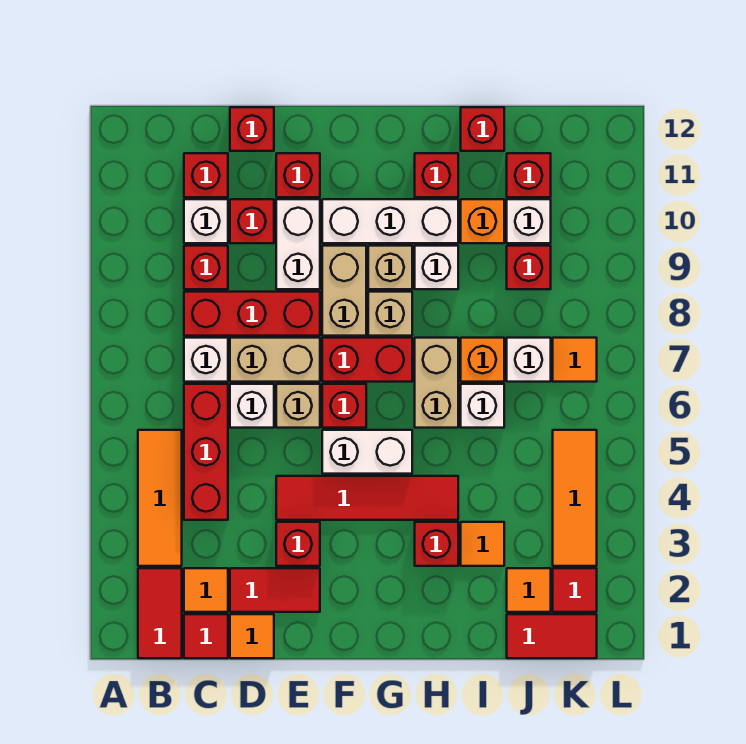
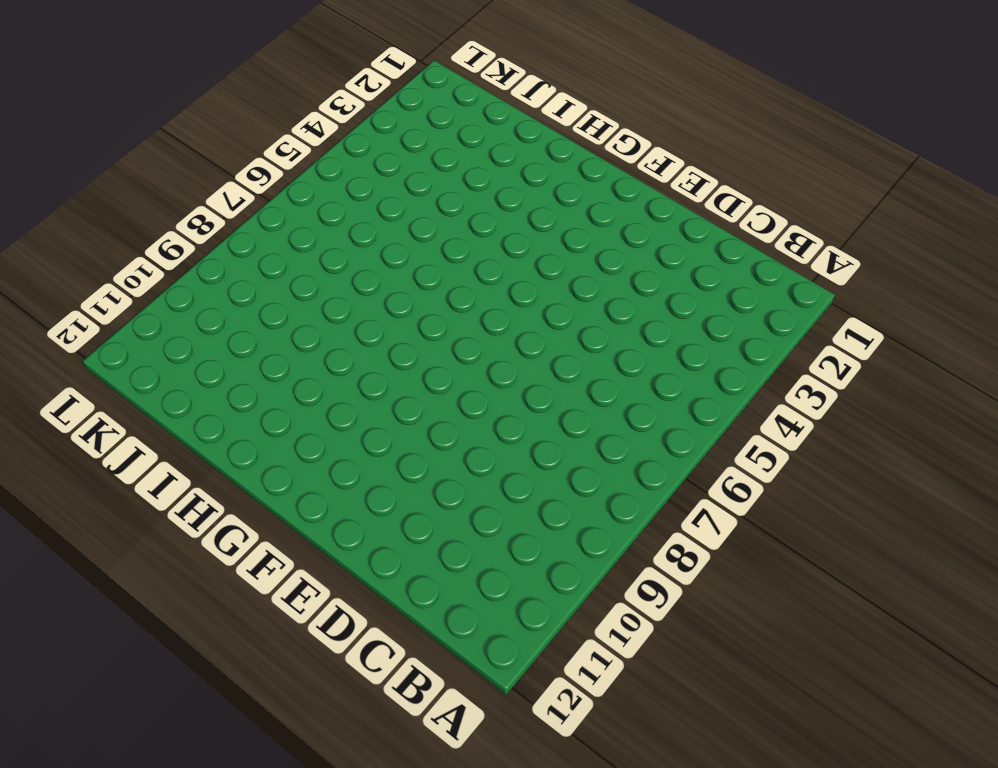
none -> red 1x2 tile [138,568,182,658]
none -> orange 1x3 tile [138,430,182,566]
none -> red 1x1 tile [184,614,228,658]
none -> orange 1x1 tile [184,568,228,612]

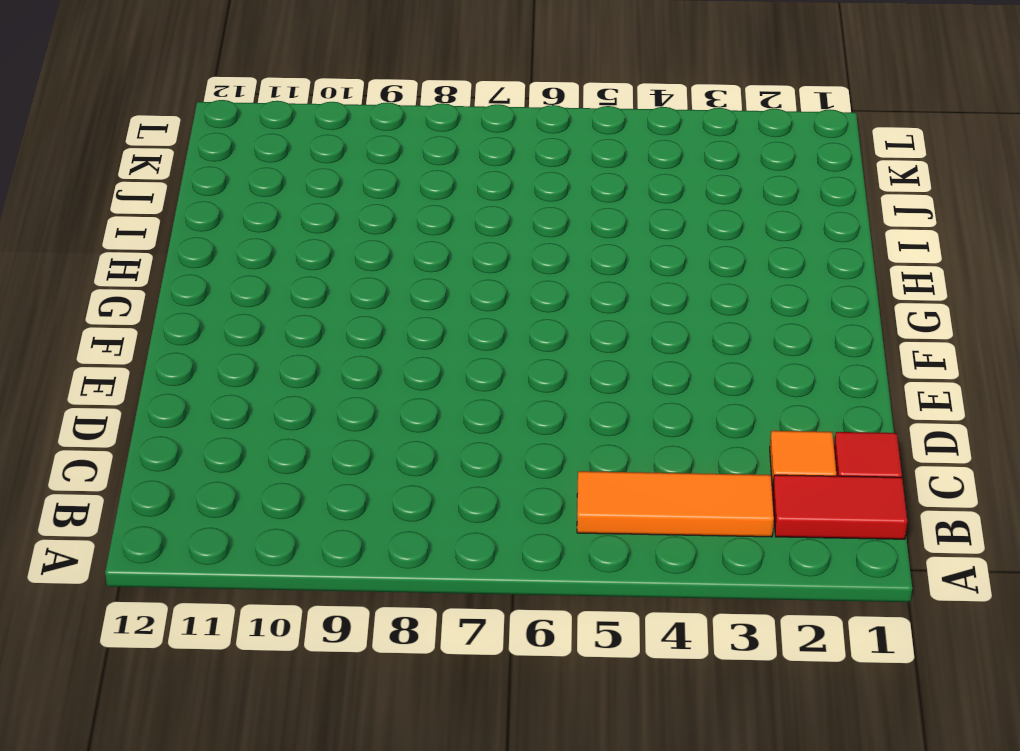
none -> red 1x3 brick [184,384,228,520]
none -> white 1x1 brick [184,338,228,382]
none -> red 1x3 brick [184,292,320,336]
none -> red 1x1 brick [184,246,228,289]

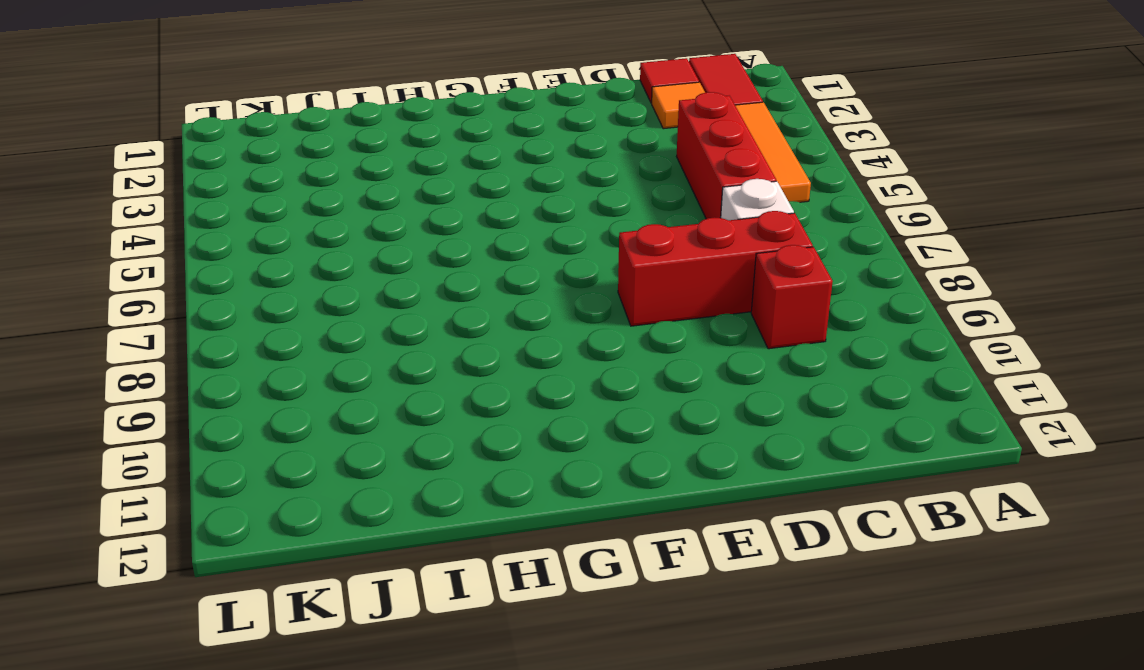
none -> white 1x1 brick [184,199,228,243]
none -> red 1x1 brick [184,153,228,197]
none -> orange 1x1 tile [230,614,274,658]
none -> red 1x2 tile [230,568,320,612]

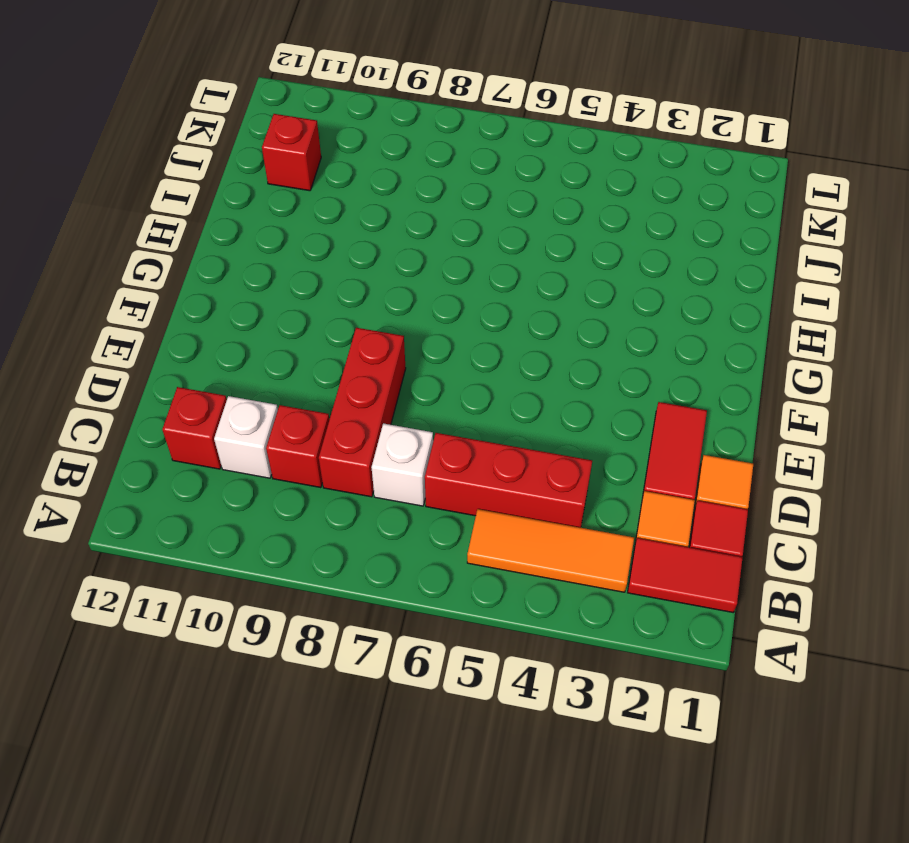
none -> white 1x1 brick [230,384,274,428]
none -> tan 1x2 brick [230,338,320,382]
none -> red 1x1 brick [230,199,274,243]
none -> red 1x1 brick [230,107,274,151]

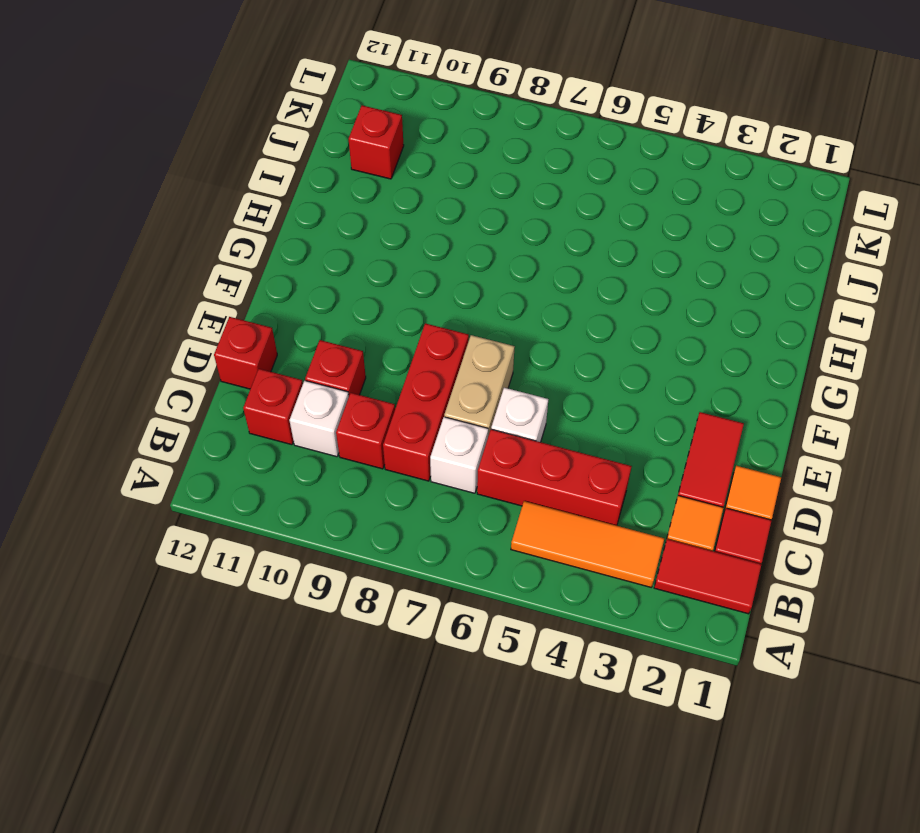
none -> red 1x1 brick [276,522,320,566]
none -> red 1x4 tile [276,476,458,520]
none -> tan 1x1 brick [276,384,320,428]
none -> white 1x2 brick [276,199,320,289]

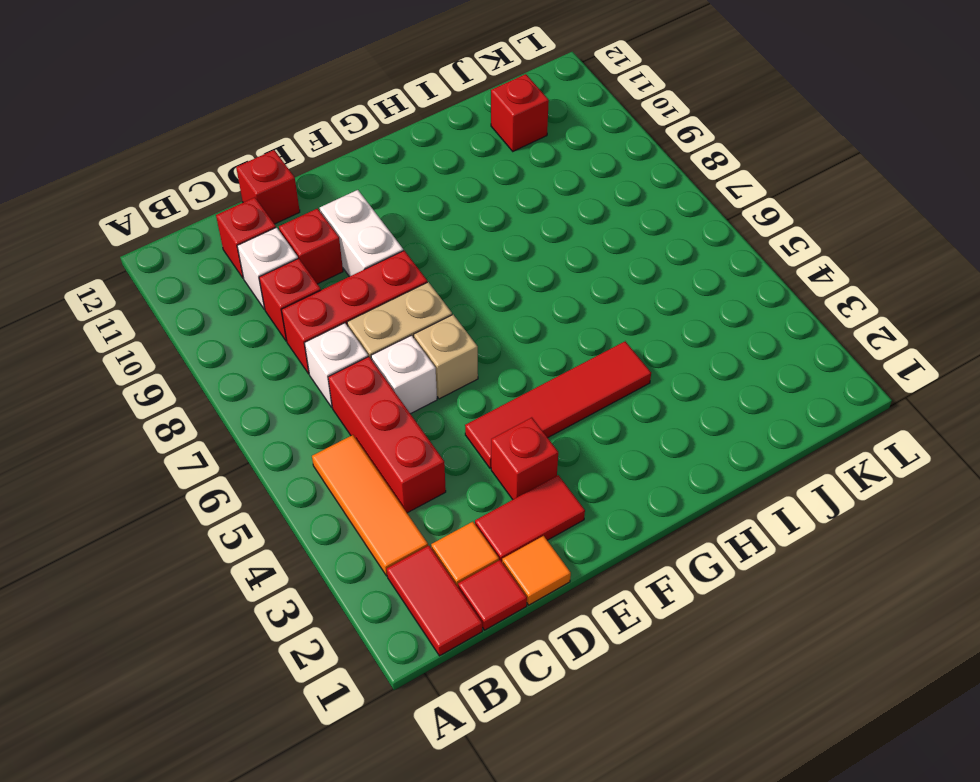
none -> red 1x1 brick [276,153,320,197]
none -> white 1x2 brick [322,430,412,474]
none -> red 1x1 brick [322,384,366,428]
none -> red 1x2 brick [322,338,412,382]

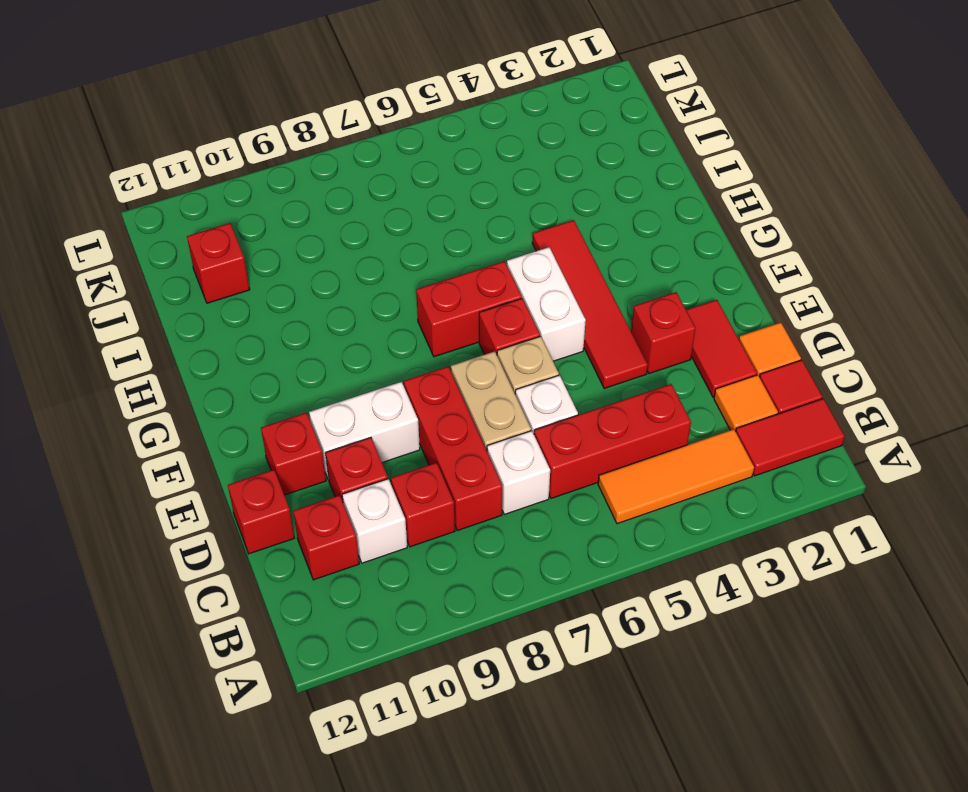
red 1x2 brick [416,261,522,357] -> red 1x2 brick turned to [322,338,412,382]
none -> tan 1x2 brick [322,246,366,336]
none -> white 1x3 brick [322,199,458,243]
none -> tan 1x1 brick [368,292,412,336]
none -> tan 1x1 brick [368,246,412,289]

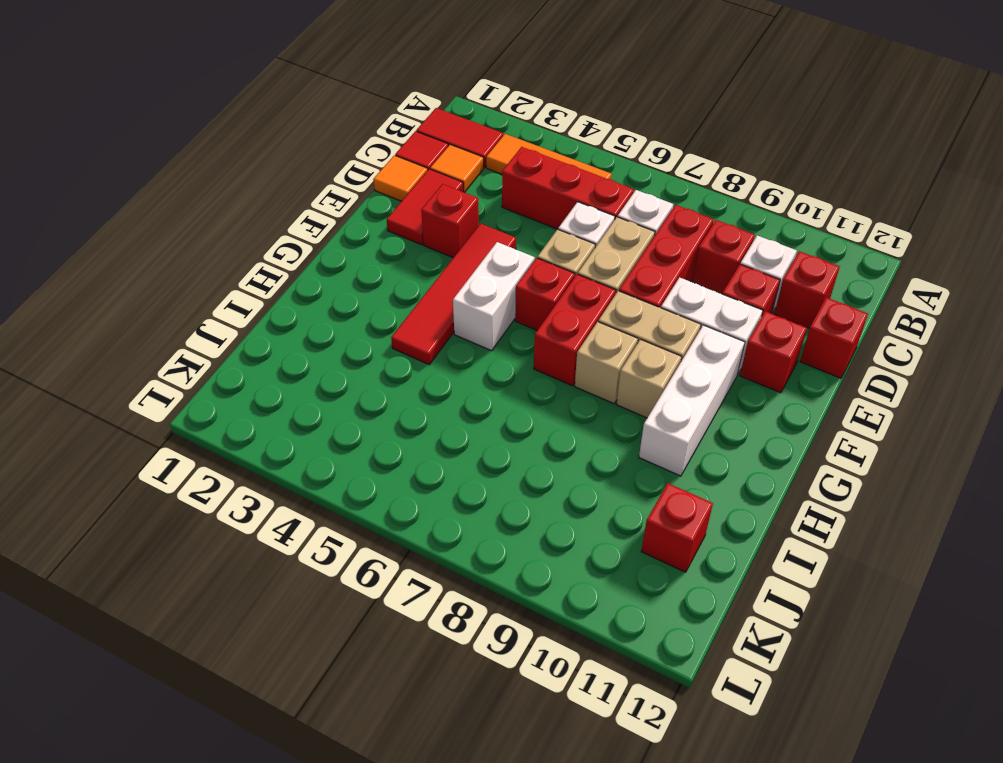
none -> red 1x1 brick [415,522,458,566]
none -> tan 1x2 brick [415,338,458,428]
none -> white 1x1 brick [415,246,458,289]
none -> red 1x1 brick [415,153,458,197]

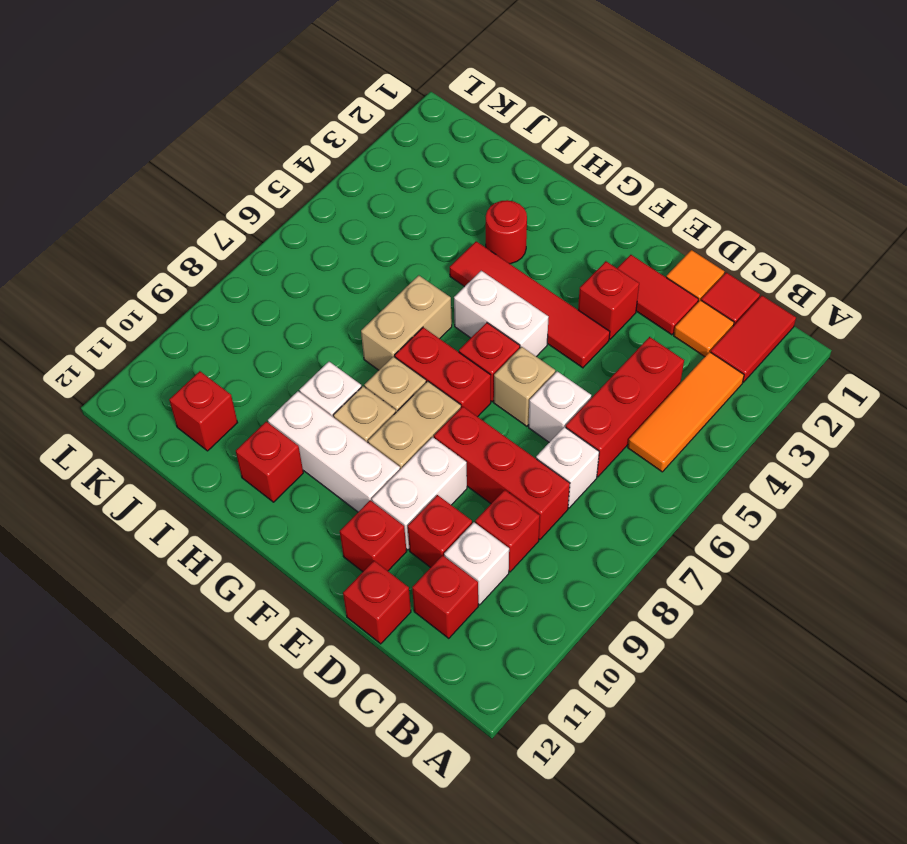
red 1x1 round brick [486,200,527,264] -> red 1x1 brick [415,522,458,566]
none -> tan 1x2 brick [230,338,320,382]
none -> orange 1x1 tile [461,522,504,566]
none -> white 1x1 brick [461,384,504,428]
none -> orange 1x1 brick [461,338,504,382]

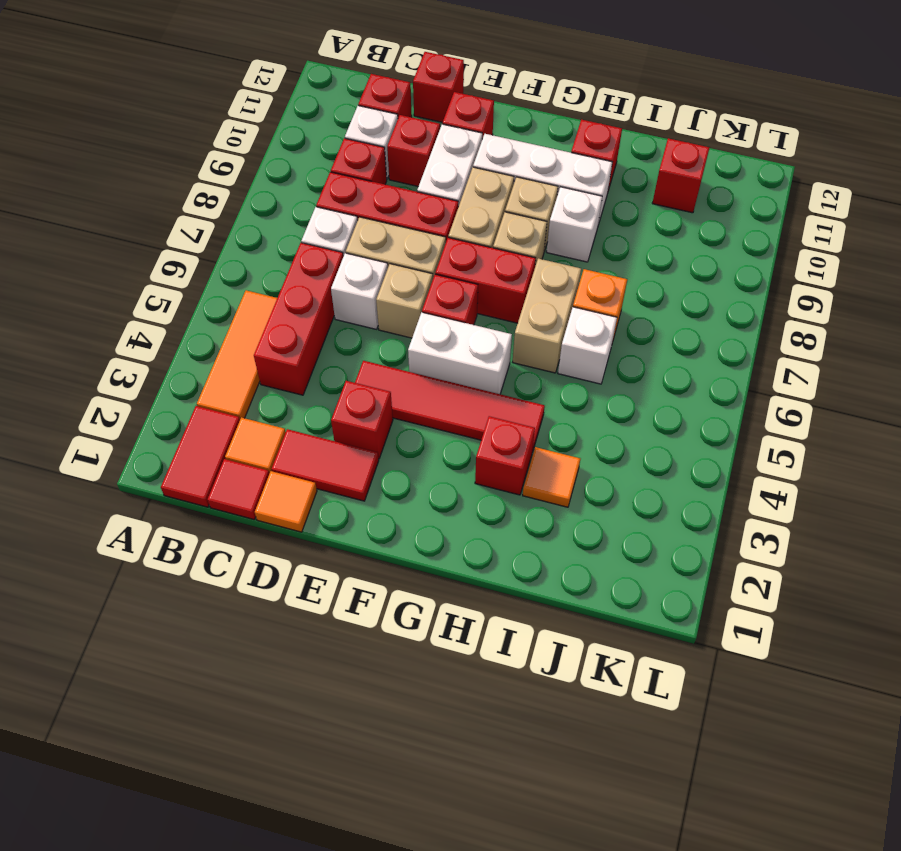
none -> orange 1x1 brick [461,199,504,243]
none -> red 1x1 brick [461,107,504,151]
none -> red 1x2 tile [507,614,597,658]
none -> orange 1x1 tile [507,568,551,612]

